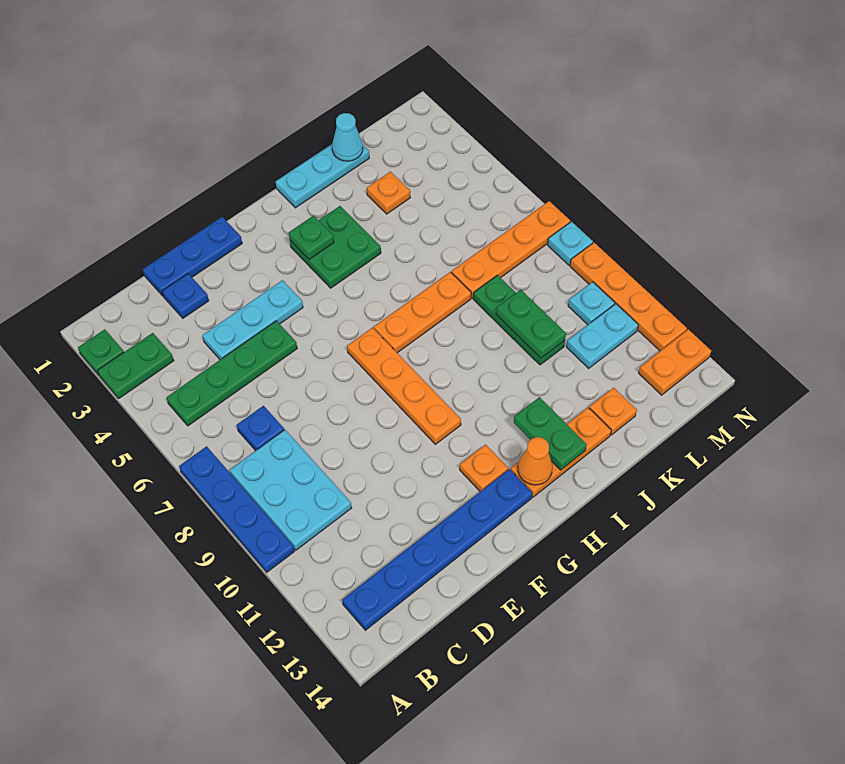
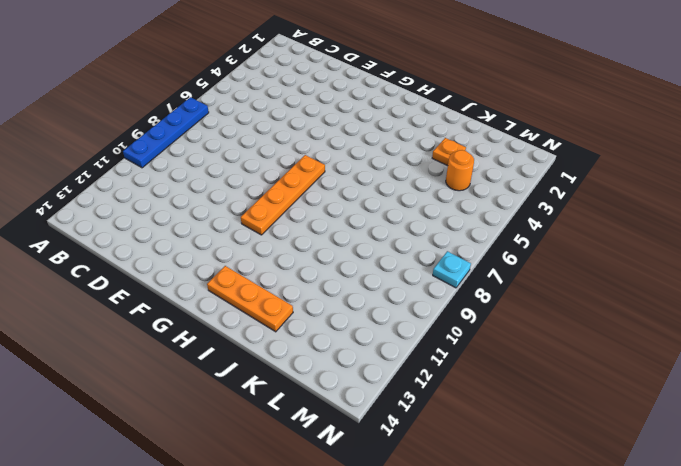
orange 1x1 round brick [446,150,474,191] -> none
none -> green 1x1 plate [78,329,124,375]
none -> green 1x2 plate [98,333,174,399]
none -> green 1x4 plate [167,321,297,426]
none -> cyan 2x3 plate [230,430,352,550]

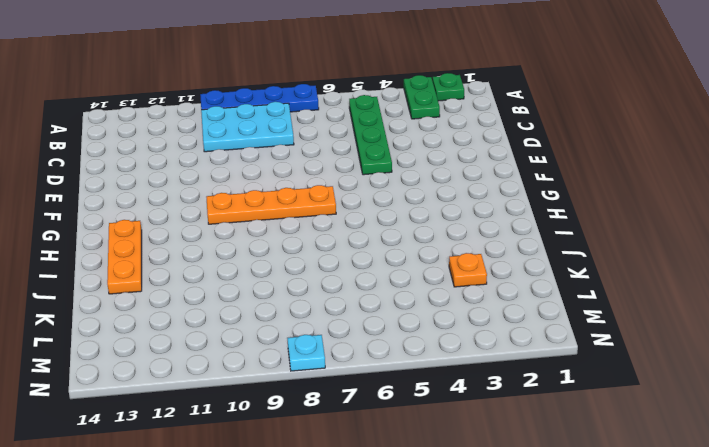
none -> blue 1x6 plate [342,469,532,630]
none -> blue 1x1 plate [237,406,284,451]
none -> blue 1x3 plate [143,217,242,297]
none -> blue 1x1 plate [162,274,209,318]

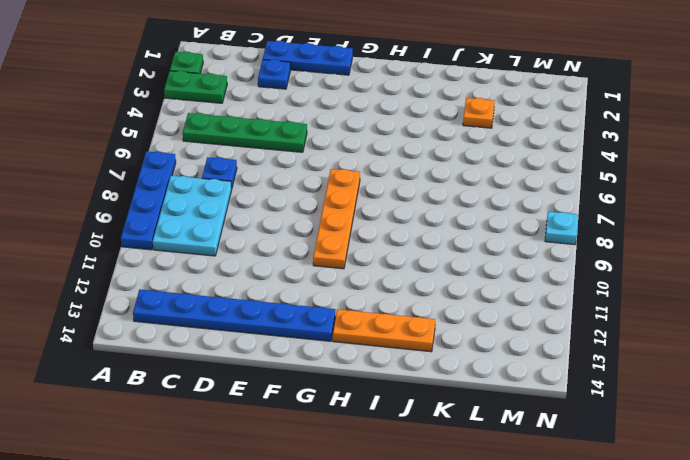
none -> cyan 1x3 plate [202,280,303,359]
none -> orange 1x1 plate [460,445,508,492]
none -> green 2x2 plate [290,206,381,288]
none -> orange 1x3 plate [374,272,471,353]

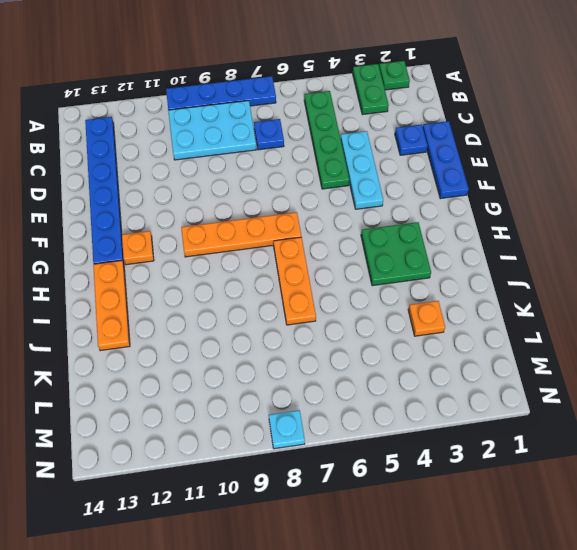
none -> cyan 1x3 plate [276,144,369,208]
none -> orange 1x4 plate [451,201,570,298]
none -> green 1x3 plate [473,275,565,365]
none -> orange 1x1 plate [589,388,637,435]

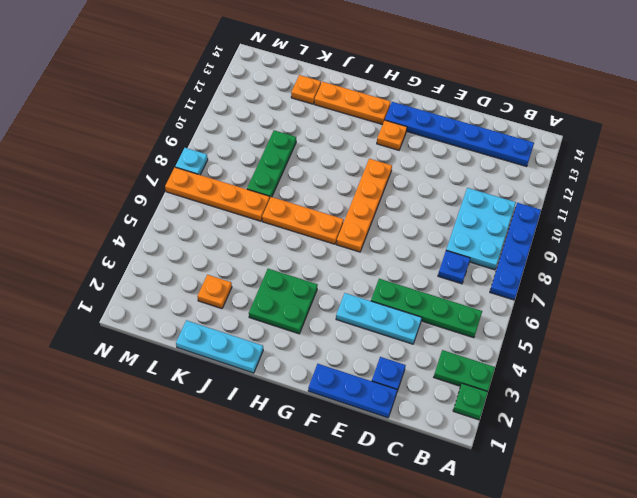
none -> cyan 1x2 plate [566,304,638,368]
none -> cyan 1x1 plate [568,282,615,325]
none -> orange 1x2 plate [639,329,711,395]
none -> orange 1x4 plate [570,243,687,351]

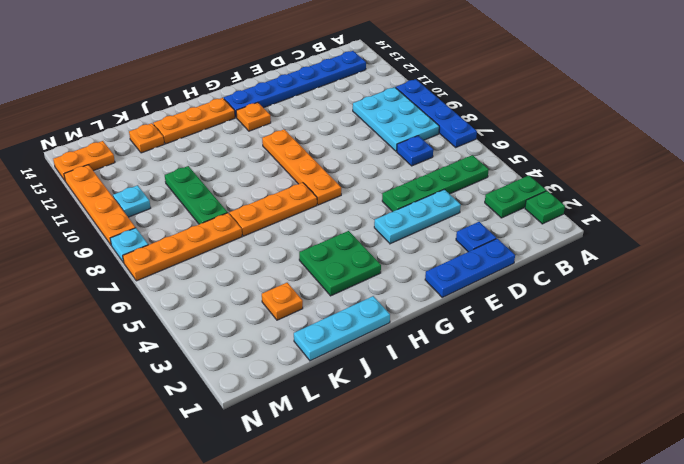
none -> cyan 1x2 plate [566,304,638,368]
none -> green 1x1 plate [289,216,334,260]
none -> orange 1x1 cone [518,437,553,485]
none -> green 1x2 plate [514,397,587,470]

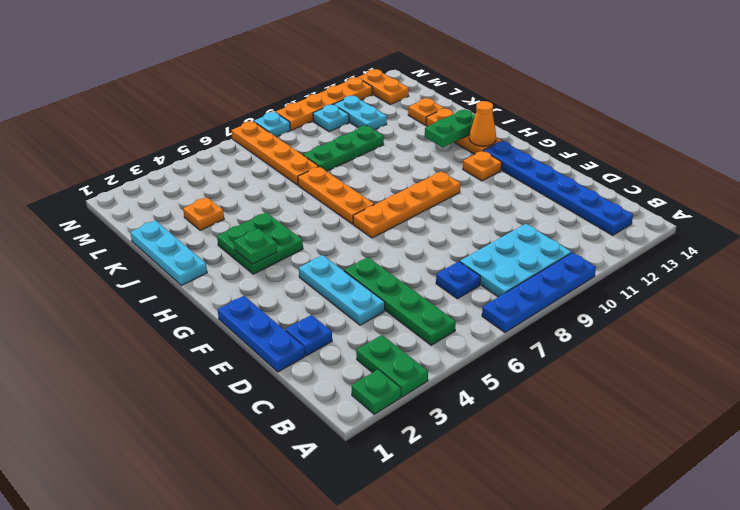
none -> cyan 1x1 cone [332,113,363,161]
none -> green 1x2 plate [496,290,566,358]

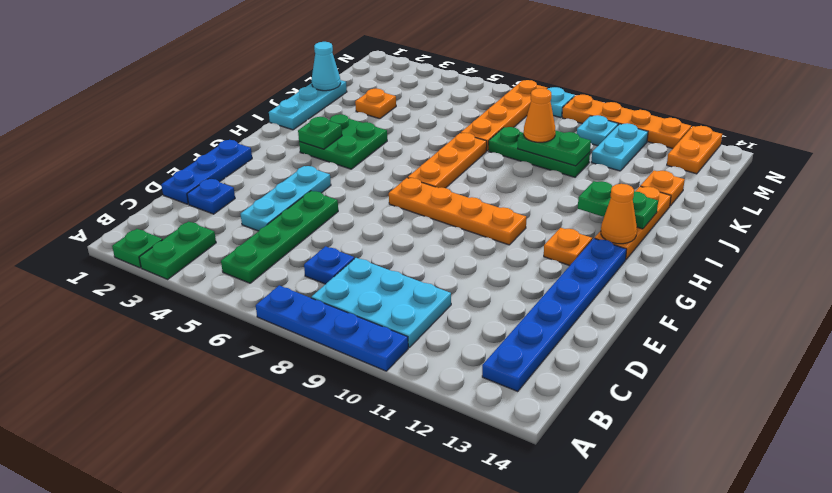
orange 1x1 cone [524,88,555,142] -> none

